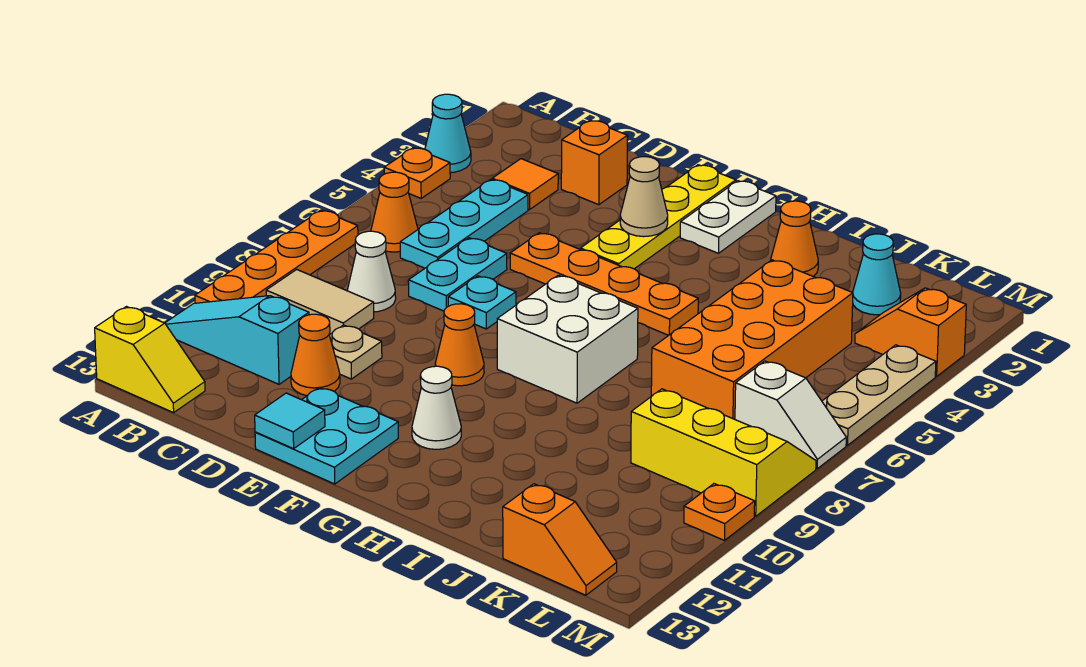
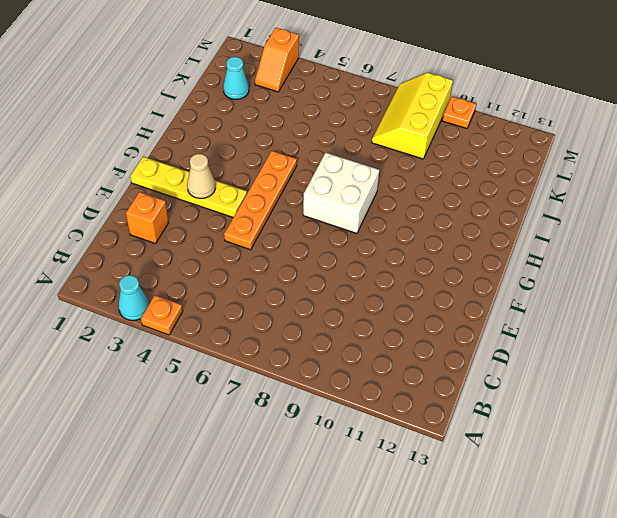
none -> orange 1x4 plate [195,210,358,303]
none -> cyan 1x3 slope [165,296,309,384]
none -> yellow 1x2 slope [95,307,205,413]
none -> orange 1x1 cone [371,172,418,252]

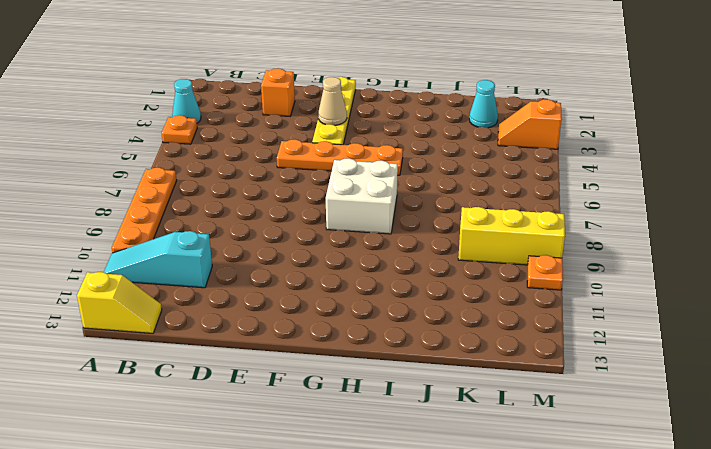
none -> orange 1x1 cone [371,172,418,252]
none -> tan 1x2 tile [266,269,374,334]
none -> orange 1x1 tile [492,159,558,210]
none -> cyan 1x3 plate [400,180,528,268]

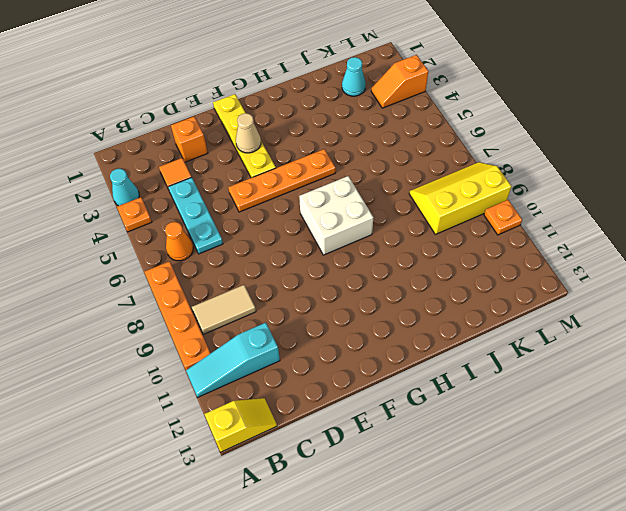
none -> white 1x1 cone [347,231,396,312]
none -> cyan 1x2 plate [408,238,507,311]
none -> tan 1x1 plate [329,325,382,379]
none -> orange 1x1 cone [291,314,340,396]

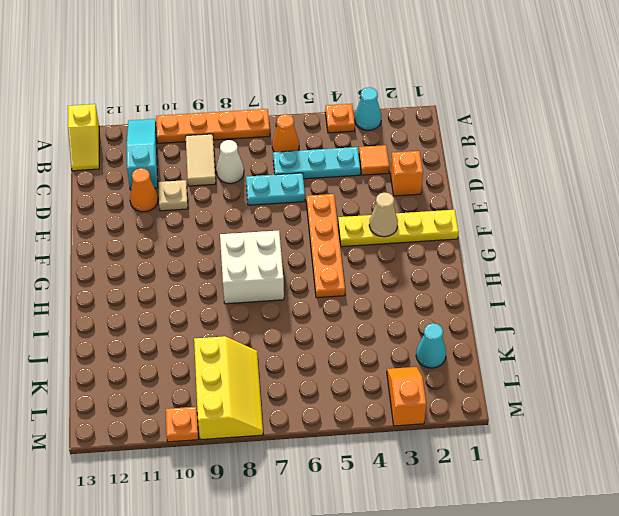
none -> cyan 1x1 plate [448,276,516,329]
none -> cyan 2x2 plate [255,387,398,484]
none -> orange 1x1 cone [435,304,484,386]
none -> white 1x2 plate [680,181,776,253]

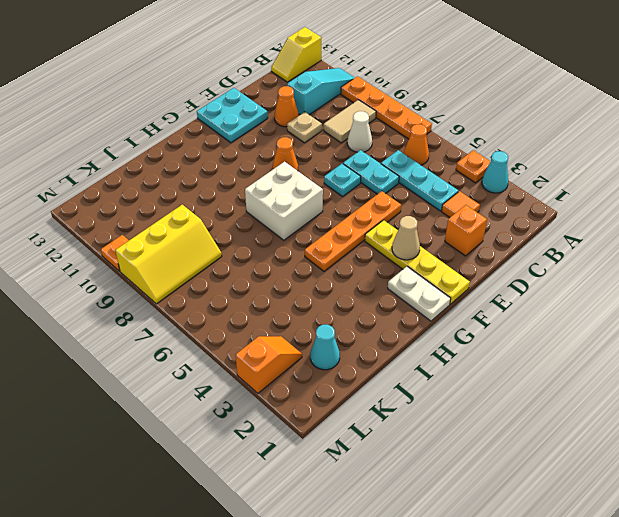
none -> white 1x1 cone [412,366,461,449]
none -> orange 1x1 cone [771,201,818,276]
none -> orange 2x4 brick [651,260,853,419]
none -> orange 1x2 slope [503,484,617,595]

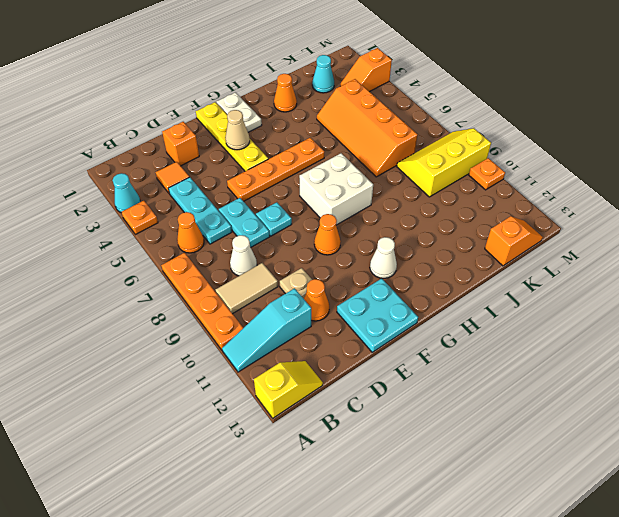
orange 2x4 slope [317,79,418,177] -> orange 2x4 brick [651,260,853,419]
none -> white 1x2 slope [735,361,846,469]
none -> tan 1x3 plate [822,345,936,445]
none -> cyan 1x1 tile [255,393,325,449]

